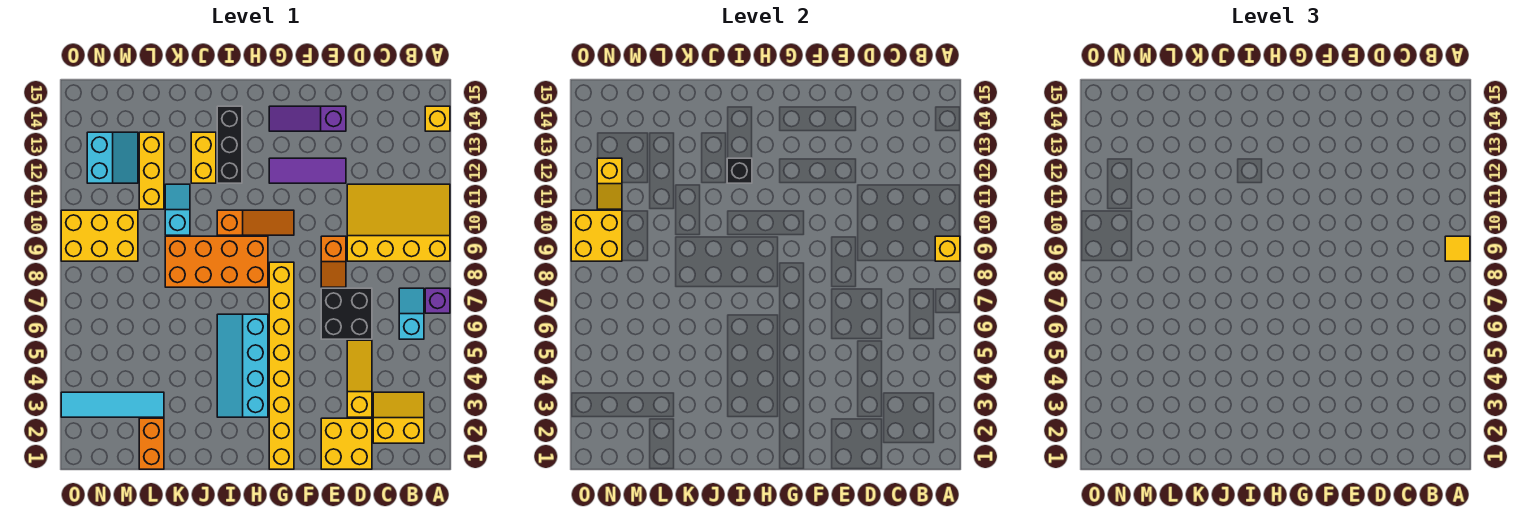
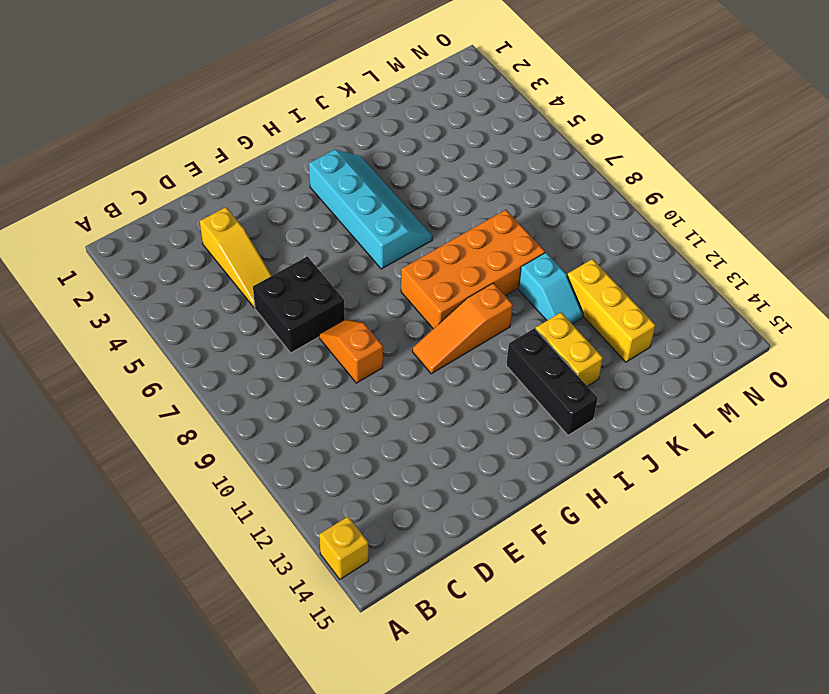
none -> purple 1x1 brick [425,288,450,313]
none -> yellow 3x4 slope [347,184,450,261]
none -> yellow 2x2 slope [373,392,424,443]

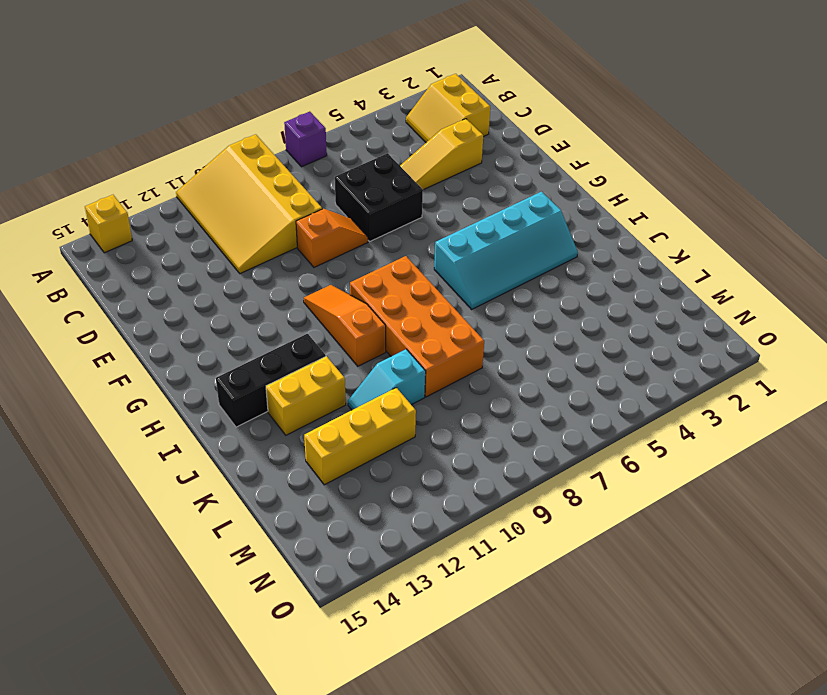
none -> cyan 1x2 slope [399,288,424,339]
none -> yellow 2x2 brick [321,418,372,469]
none -> purple 1x3 tile [269,158,346,183]

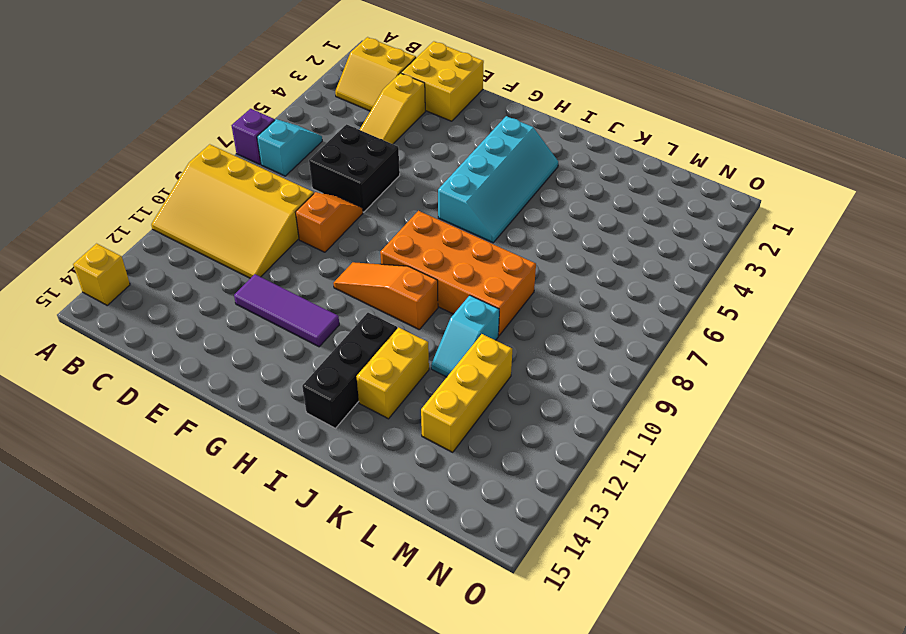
cyan 1x2 slope [257,119,322,176] -> cyan 1x2 slope turned to [399,288,424,339]
none -> purple 1x3 slope [269,106,346,131]
none -> yellow 1x8 brick [269,262,294,469]
none -> orange 1x2 brick [139,418,164,469]

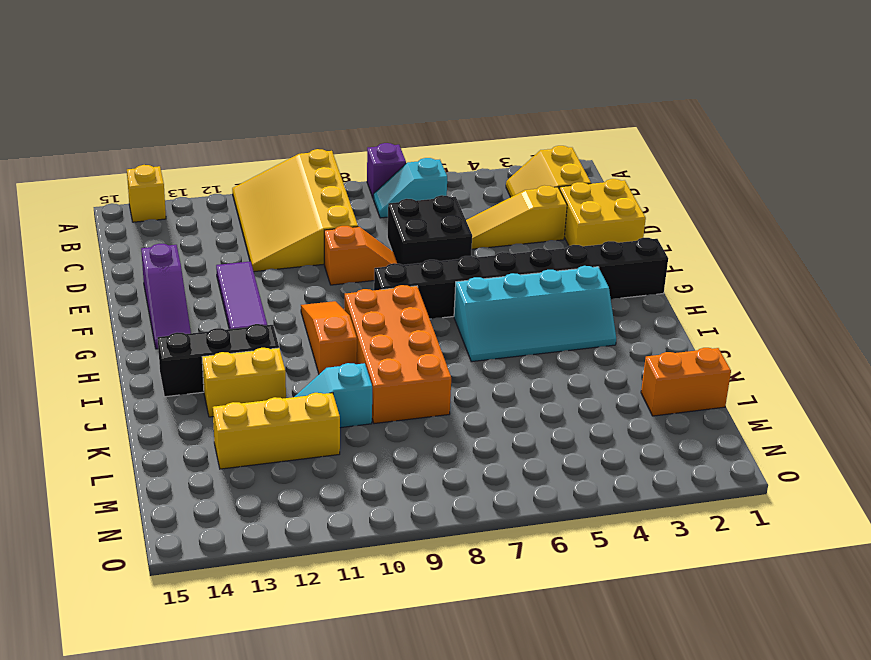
black 1x8 brick [374,238,668,319] -> yellow 1x8 brick [269,262,294,469]
none -> cyan 1x4 tile [61,392,164,417]
none -> yellow 2x3 brick [61,210,138,261]
none -> cyan 2x2 slope [87,132,138,183]

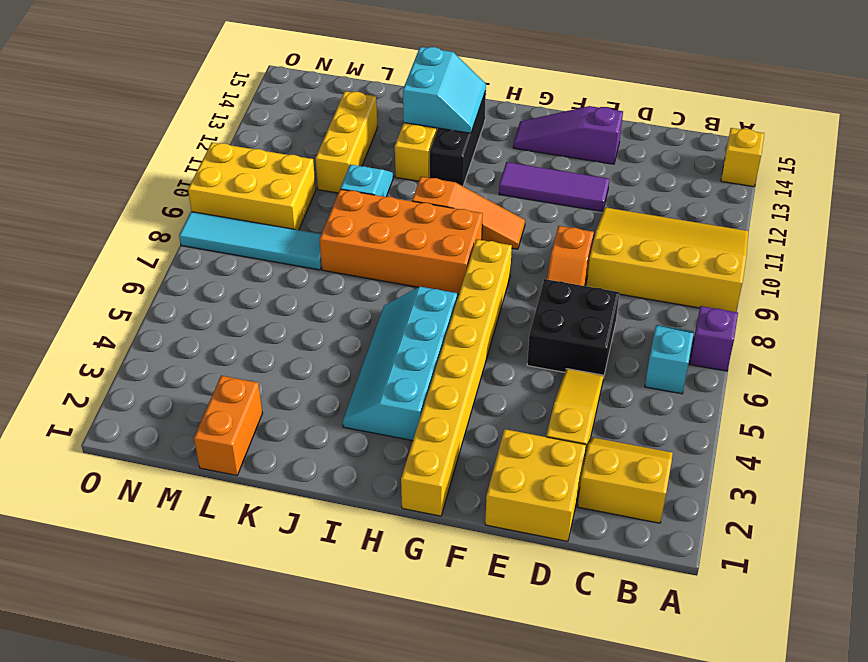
cyan 2x2 slope [403,47,486,133] -> cyan 2x2 slope moved to [87,132,138,183]
cyan 1x4 tile [179,212,322,270] -> cyan 1x4 tile moved to [61,392,164,417]
none -> yellow 1x1 brick [935,236,960,261]
none -> black 1x1 brick [727,158,752,183]
none -> yellow 2x2 brick [571,210,622,261]

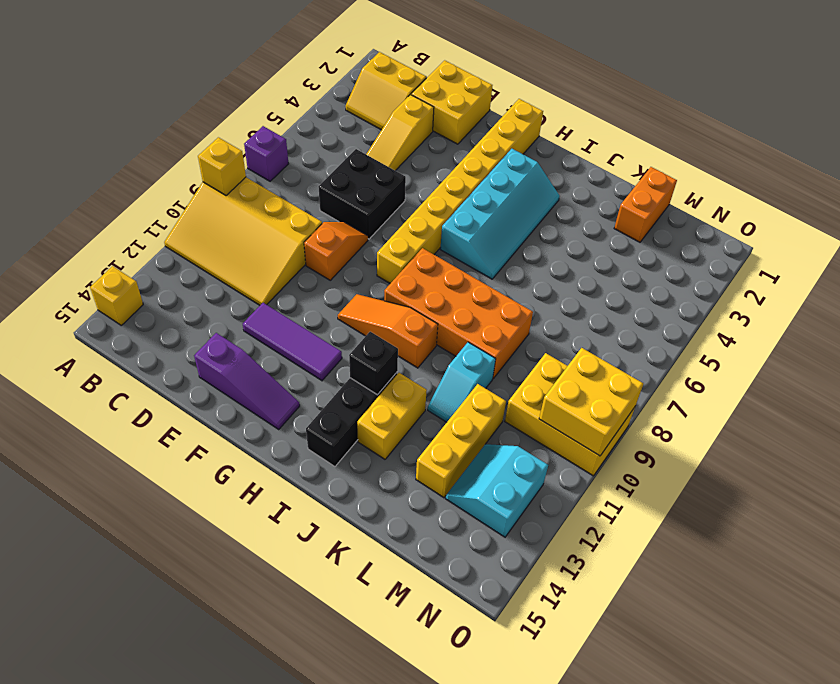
none -> cyan 1x2 slope [399,288,424,339]
none -> cyan 1x4 tile [61,392,164,417]
none -> yellow 1x2 slope [597,158,622,209]

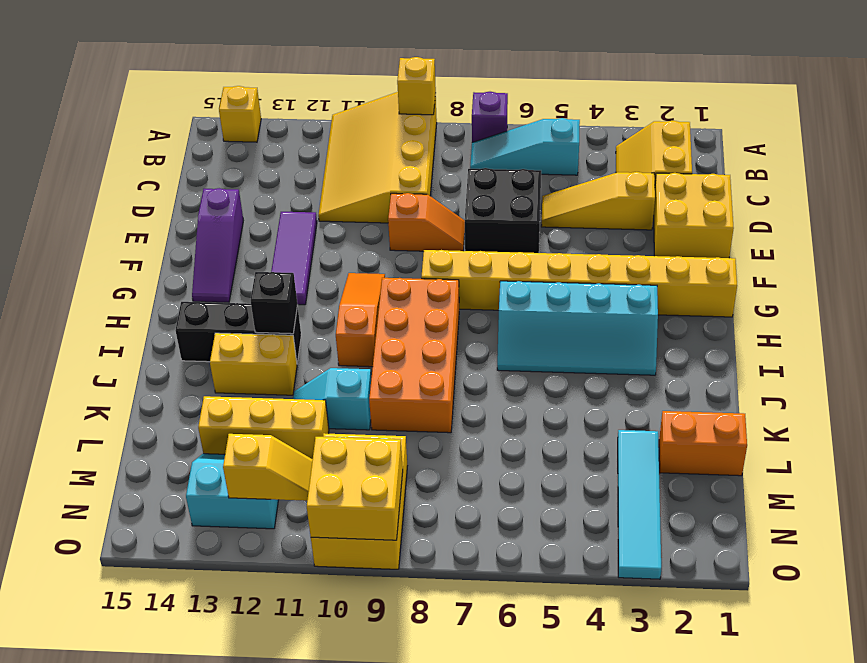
cyan 1x3 slope [470,118,580,175] -> cyan 1x2 slope [399,288,424,339]
none -> yellow 1x1 tile [1445,236,1470,261]

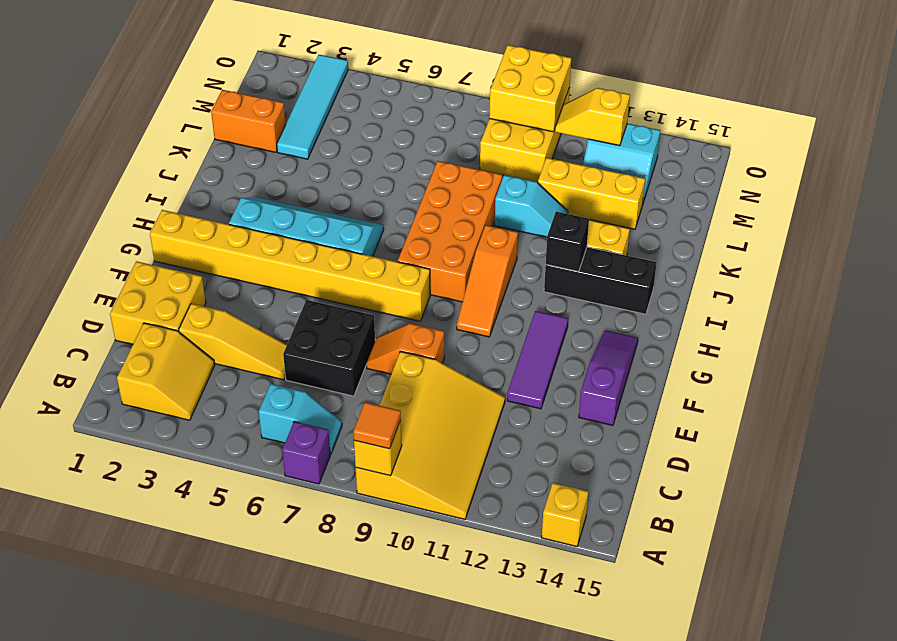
orange 1x1 tile [353,402,401,449] -> yellow 1x1 tile [1445,236,1470,261]

